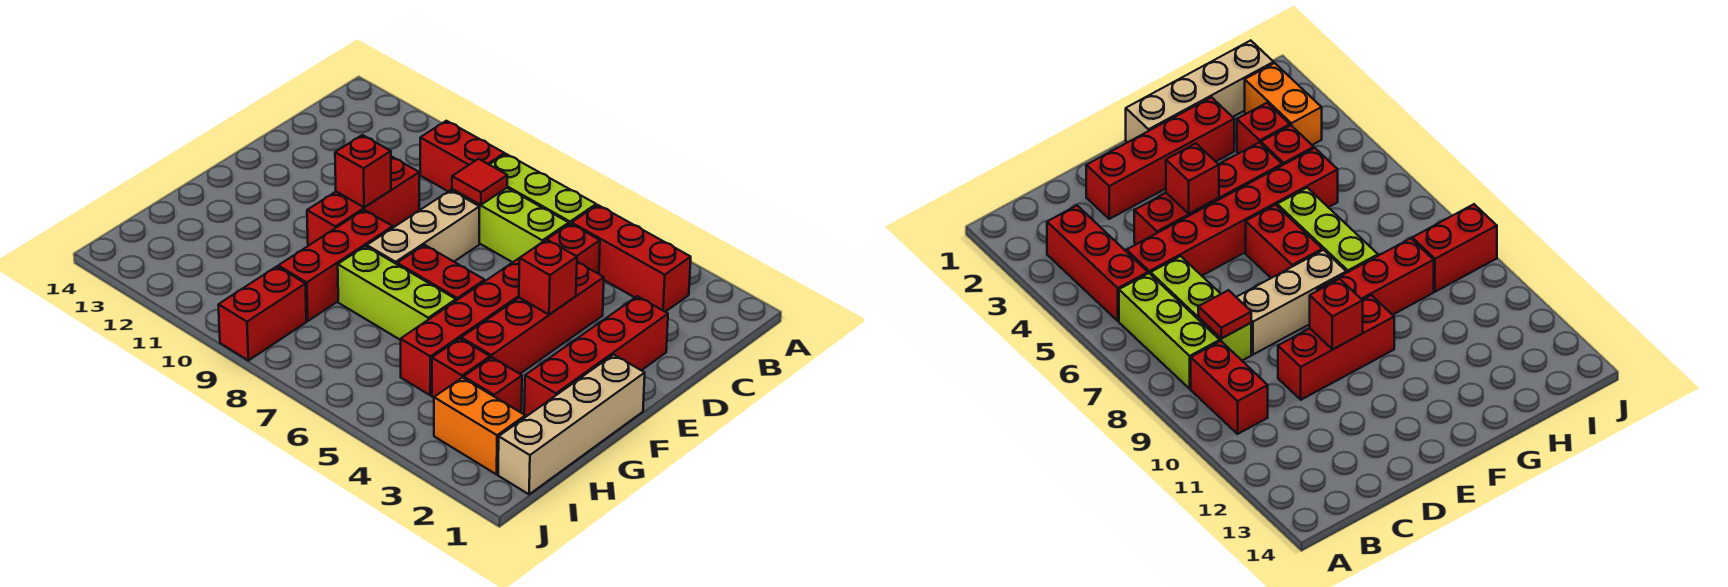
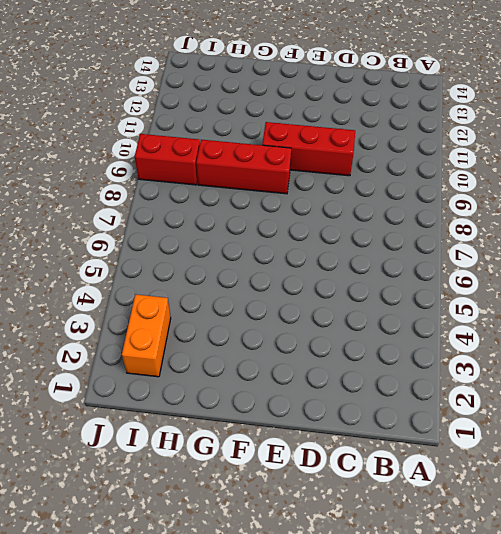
none -> red 1x3 brick [572,205,691,312]
none -> lime 1x3 brick [490,154,596,224]
none -> red 1x2 brick [420,121,504,191]

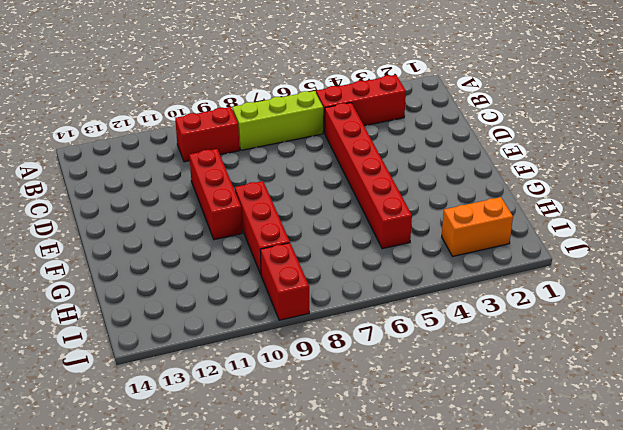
none -> lime 1x3 brick [452,188,569,262]
none -> red 1x4 brick [524,296,668,416]
none -> red 1x4 brick [461,262,604,374]

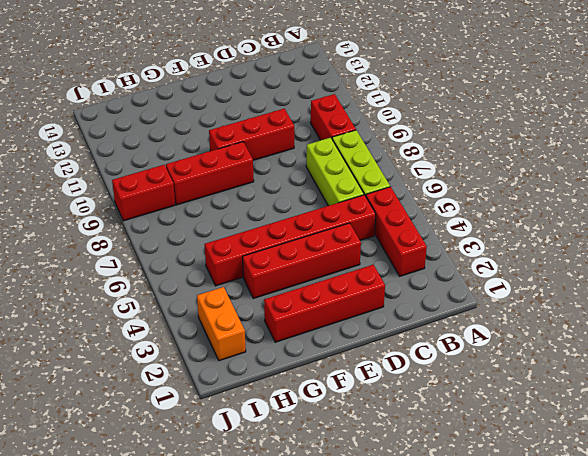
none -> tan 1x3 brick [367,190,480,264]
none -> tan 1x4 brick [498,355,645,494]
none -> red 1x2 brick [397,245,485,301]

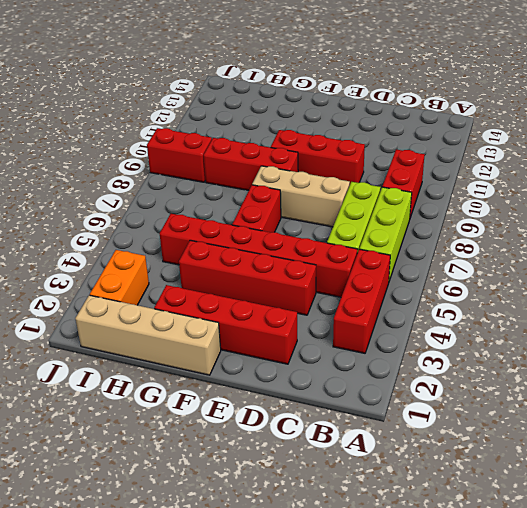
none -> lime 1x3 brick [338,246,456,340]
none -> red 1x1 brick [464,357,522,412]
none -> red 1x1 brick [432,339,490,398]

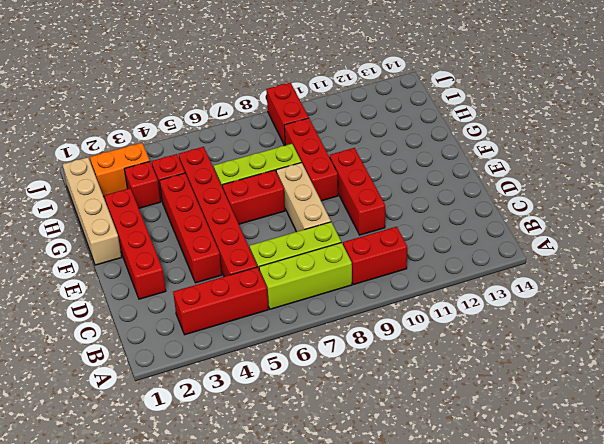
none -> red 1x1 tile [452,159,507,205]
none -> red 1x1 brick [519,240,577,315]
none -> red 1x1 brick [335,135,391,207]

